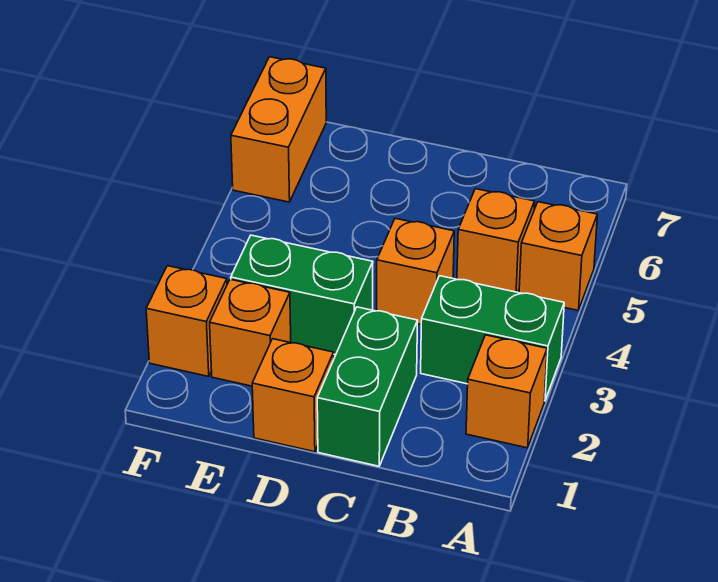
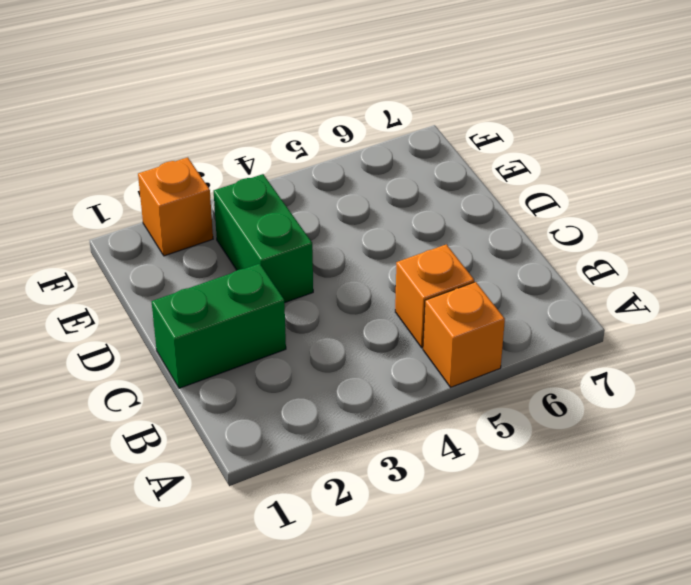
none -> orange 1x1 brick [466,335,547,448]
none -> green 1x2 brick [421,276,564,401]

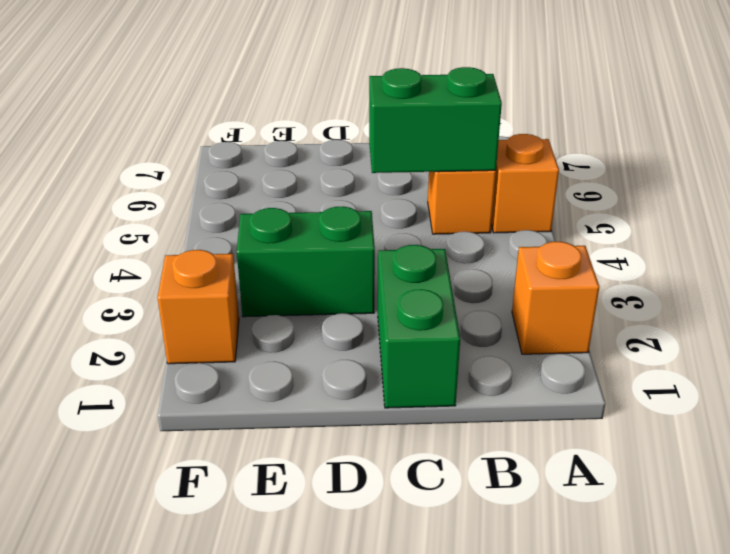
green 1x2 brick [369,67,502,173] -> green 1x2 brick moved to [421,276,564,401]
none -> orange 1x1 brick [377,218,454,324]
none -> orange 1x1 brick [252,339,334,452]

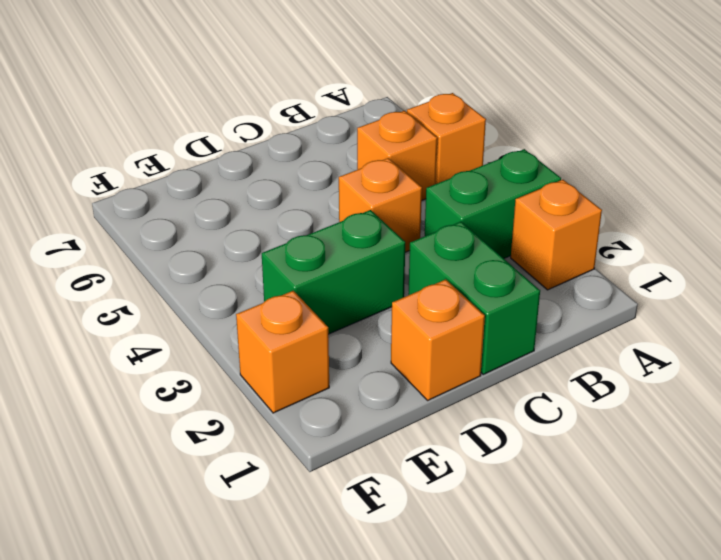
none -> orange 1x1 brick [210,279,291,386]
none -> orange 1x2 brick [231,57,326,202]

